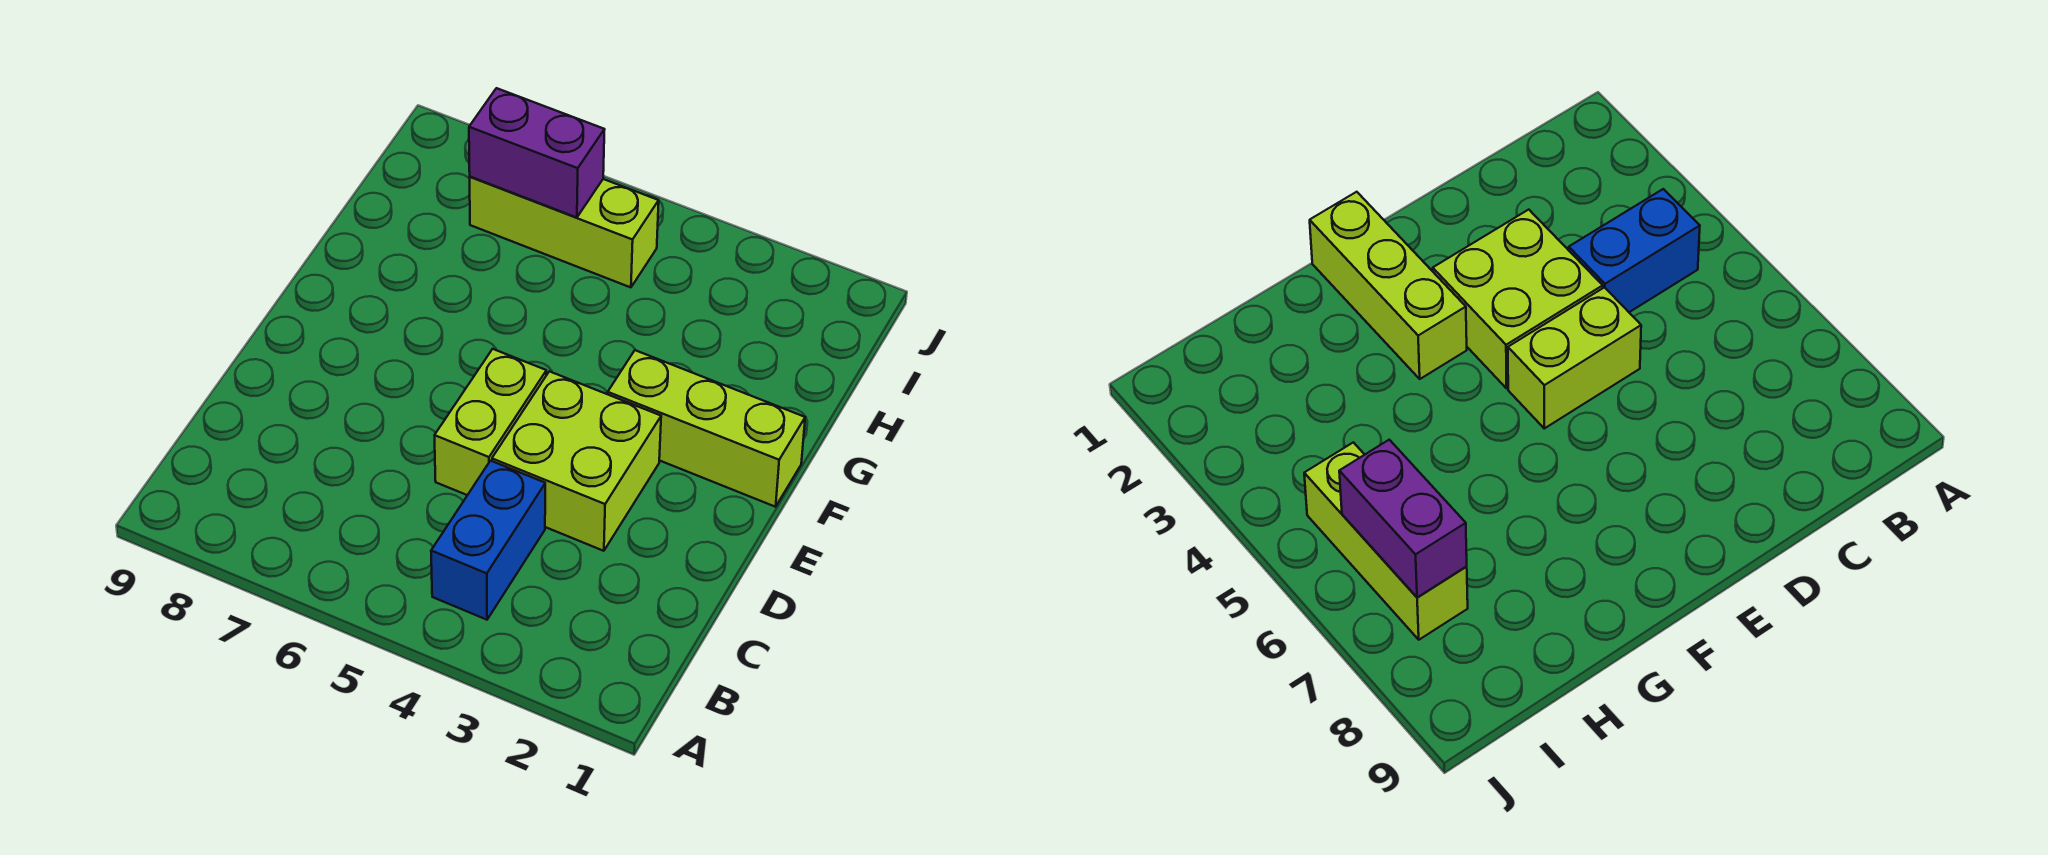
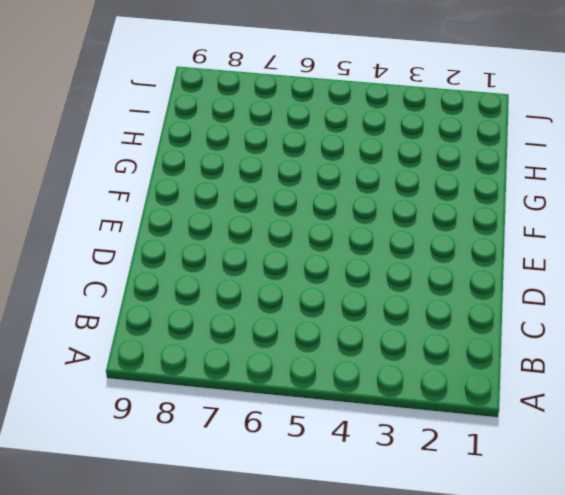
none -> blue 1x2 brick [431,461,545,620]
none -> lime 2x2 brick [492,371,661,551]

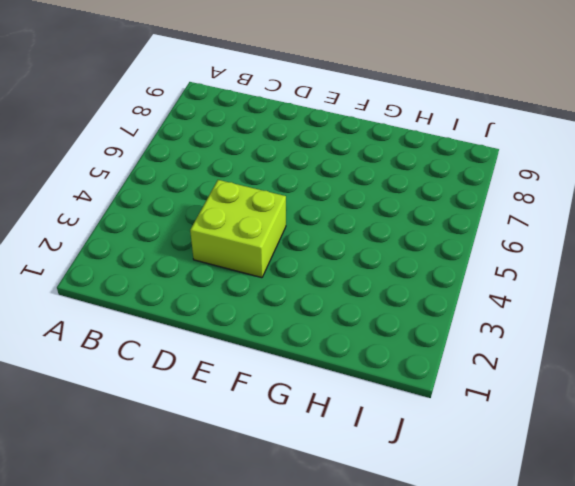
none -> blue 1x2 brick [431,461,545,620]
none -> lime 1x2 brick [435,349,546,495]

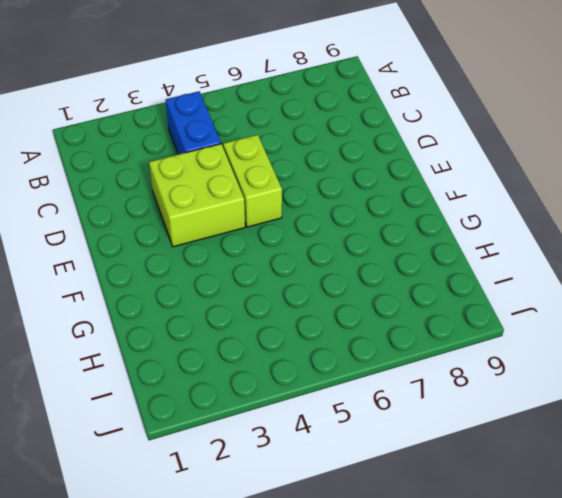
none -> lime 1x3 brick [608,350,805,507]
none -> lime 1x3 brick [470,177,659,287]

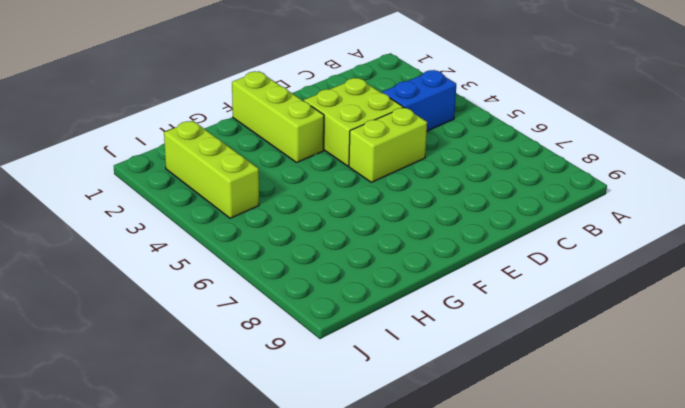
lime 1x3 brick [164,121,259,218] -> lime 1x3 brick moved to [470,177,659,287]
none -> purple 1x2 brick [469,88,605,218]

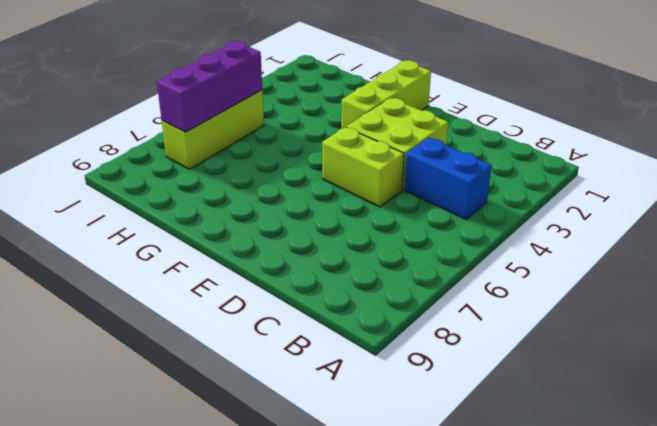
purple 1x3 brick [157,41,262,132] -> purple 1x2 brick [469,88,605,218]

